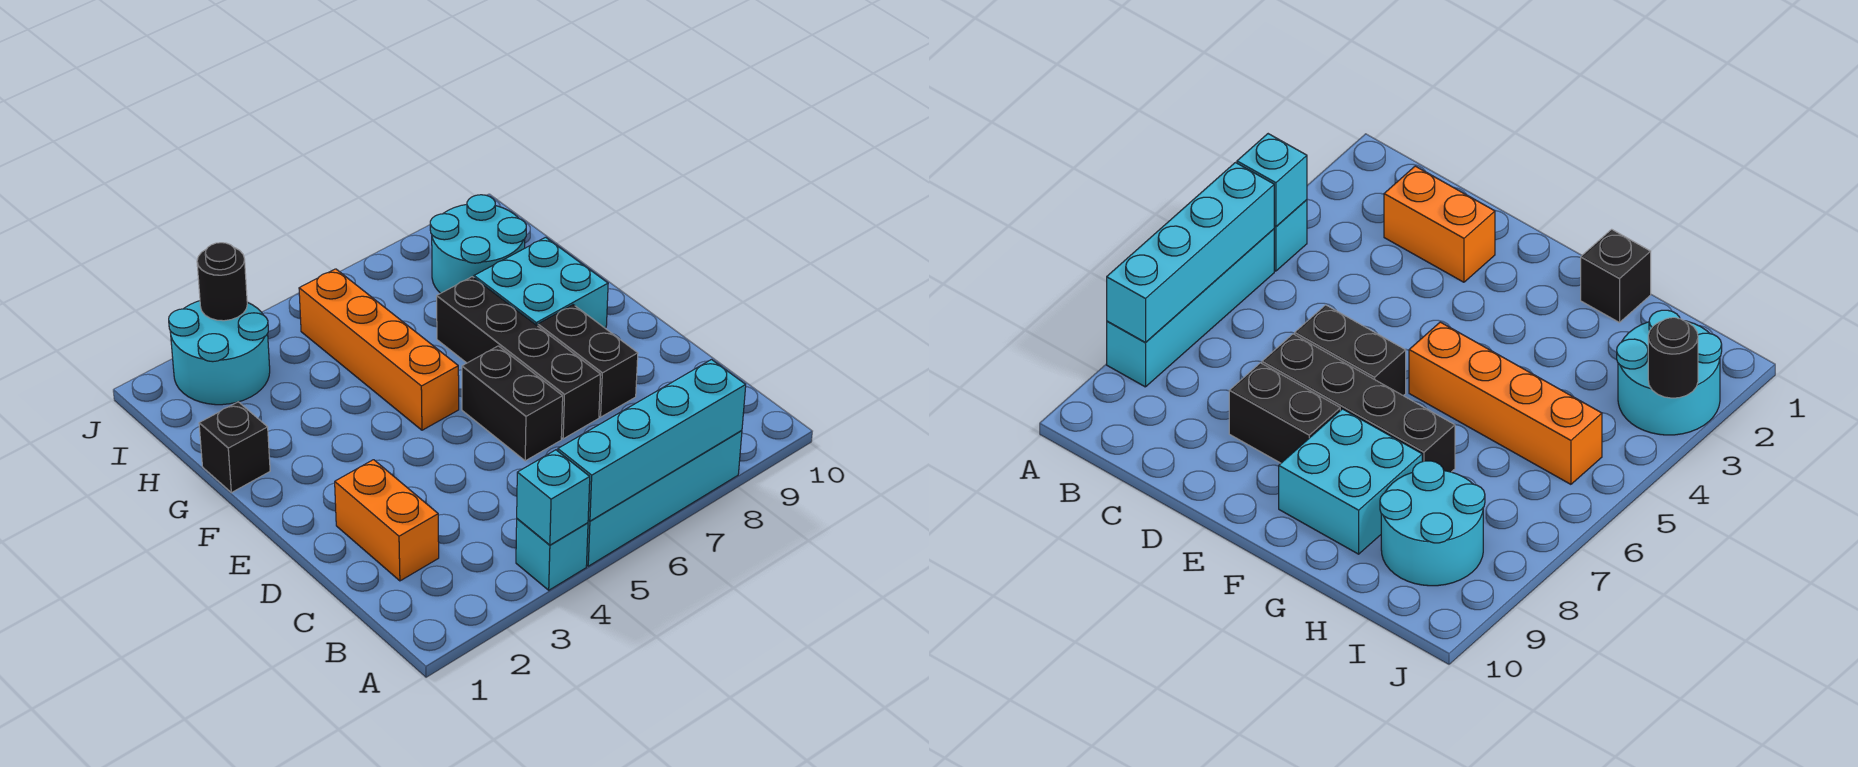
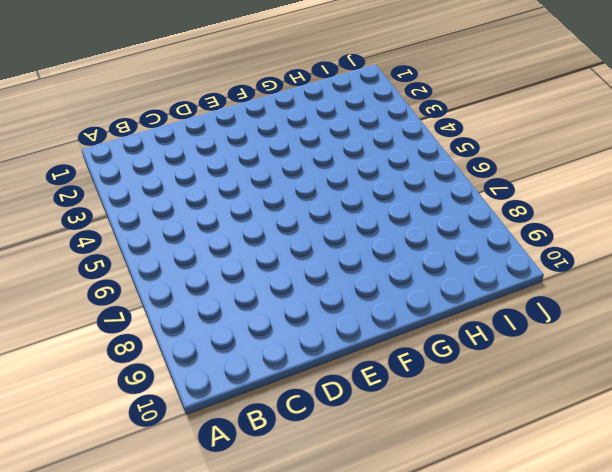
none -> cyan 1x1 brick [516,519,588,590]
none -> cyan 1x4 brick [587,430,742,566]
none -> orange 1x2 brick [335,460,439,581]

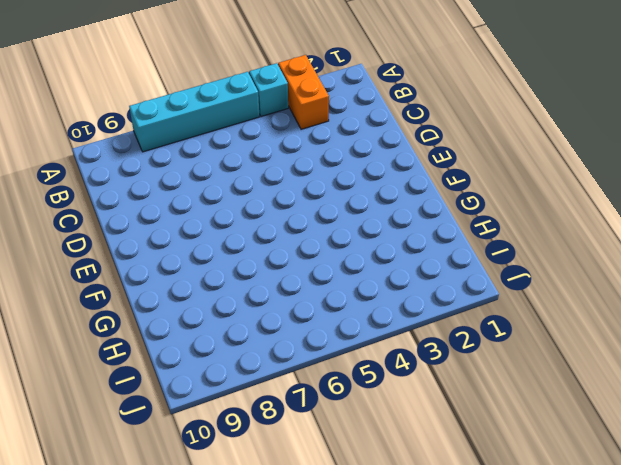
orange 1x2 brick [278,55,329,129] -> orange 1x2 brick moved to [335,460,439,581]
none -> black 1x2 brick [462,346,563,461]
none -> black 1x4 brick [437,277,601,439]
none -> black 1x2 brick [538,305,638,417]

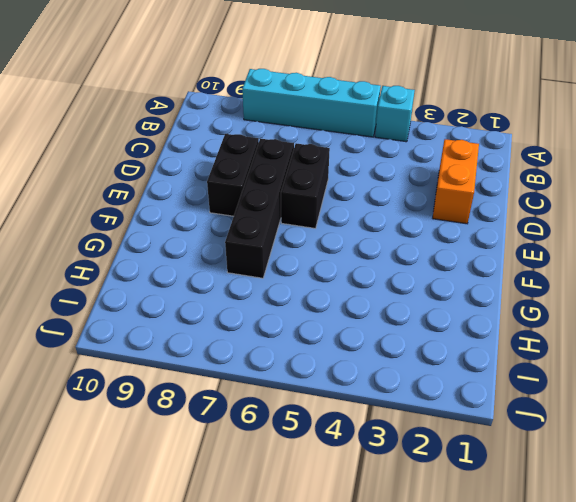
none -> orange 1x4 brick [299,269,459,430]
none -> cyan 2x2 brick [474,237,608,328]
none -> black 1x1 brick [199,402,270,493]

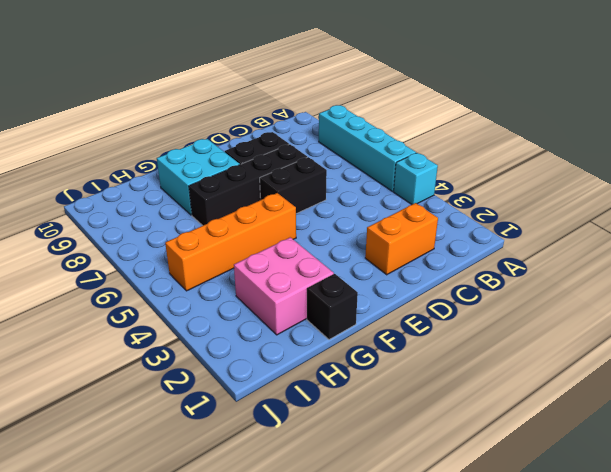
pink 2x2 brick [234,237,334,335] -> none
none -> cyan 2x2 round brick [430,195,526,293]
none -> cyan 2x2 round brick [169,301,270,405]
none -> cyan 1x1 brick [517,450,590,545]

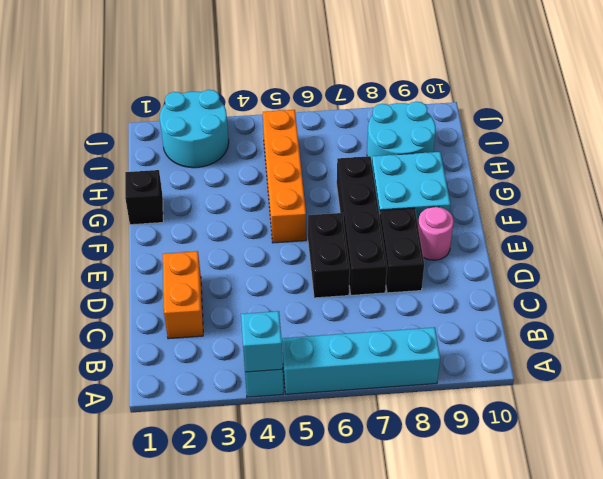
pink 1x1 round brick [418,207,453,260] -> none
none -> cyan 1x4 brick [558,360,746,521]
none -> black 1x1 round brick [197,243,247,321]

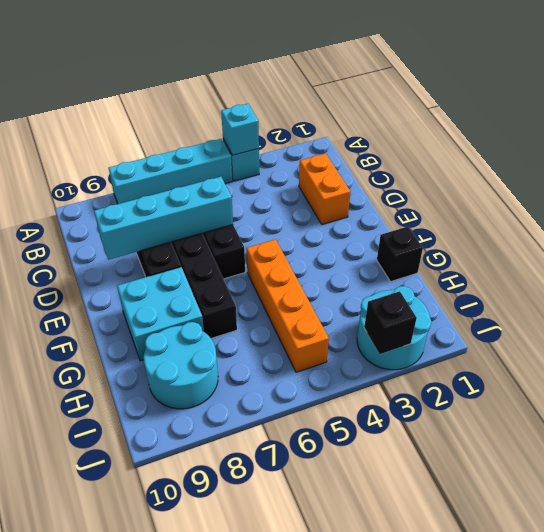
cyan 1x4 brick [94,177,233,260] -> cyan 1x4 brick moved to [558,360,746,521]
black 1x1 brick [364,291,417,354] -> black 1x1 round brick [197,243,247,321]

